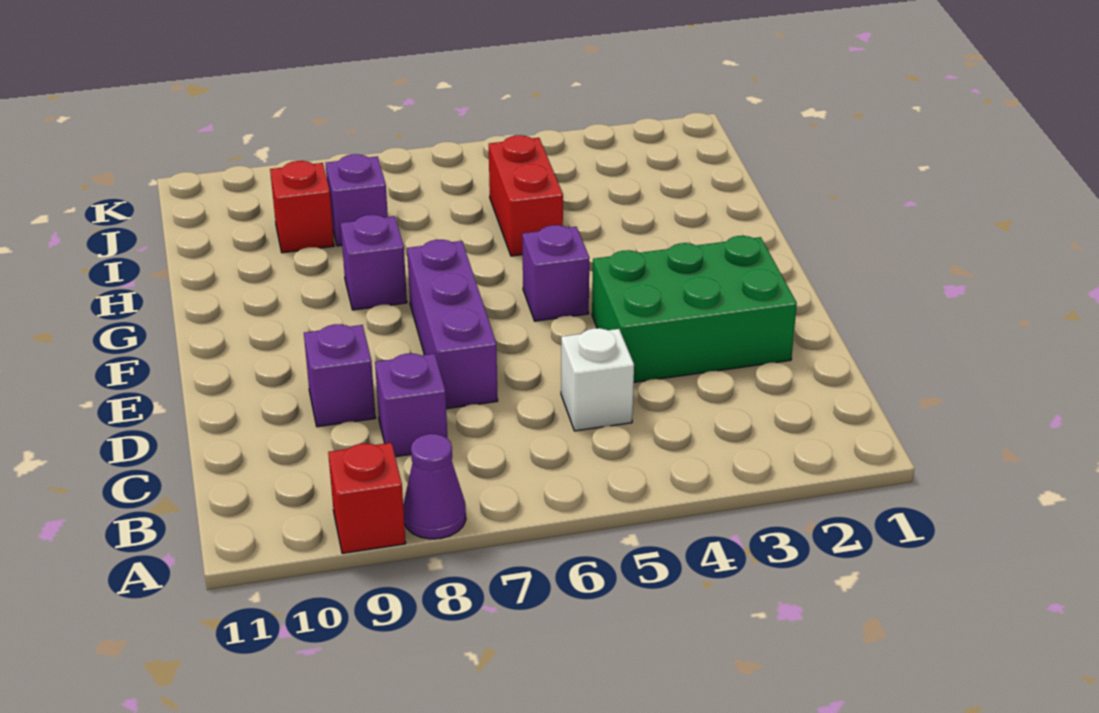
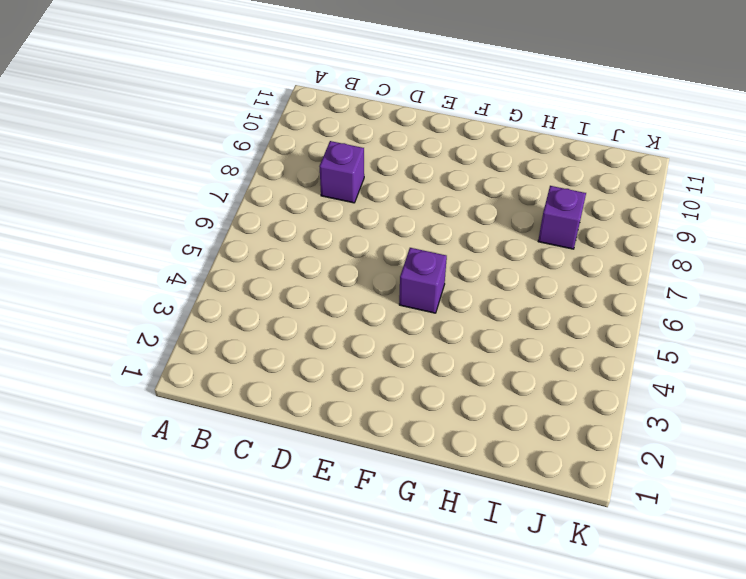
none -> purple 1x1 cone [403,434,466,539]
none -> red 1x1 brick [328,443,406,553]
none -> white 1x1 brick [561,328,634,431]

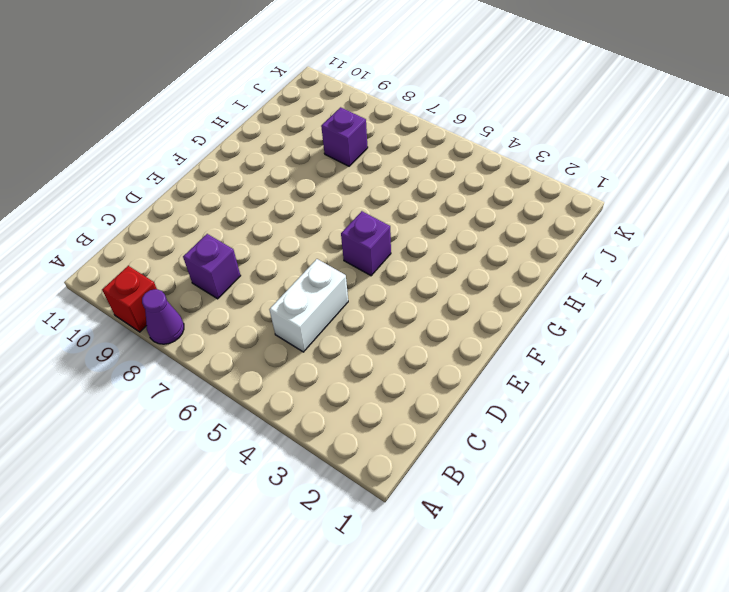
white 1x2 brick [269,259,348,352] -> white 1x1 brick [561,328,634,431]
none -> green 2x3 brick [592,236,797,382]
none -> purple 1x3 brick [407,240,498,409]
none -> purple 1x1 brick [304,324,376,427]

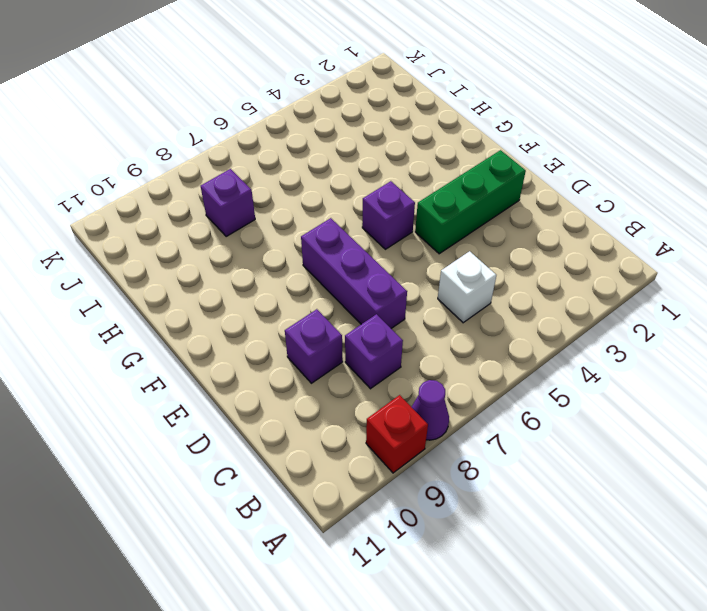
green 1x3 brick [415,150,526,254] -> green 2x3 brick [592,236,797,382]
none -> purple 1x1 brick [341,215,407,310]
none -> red 1x2 brick [489,135,563,256]
none -> red 1x1 brick [270,161,334,253]

